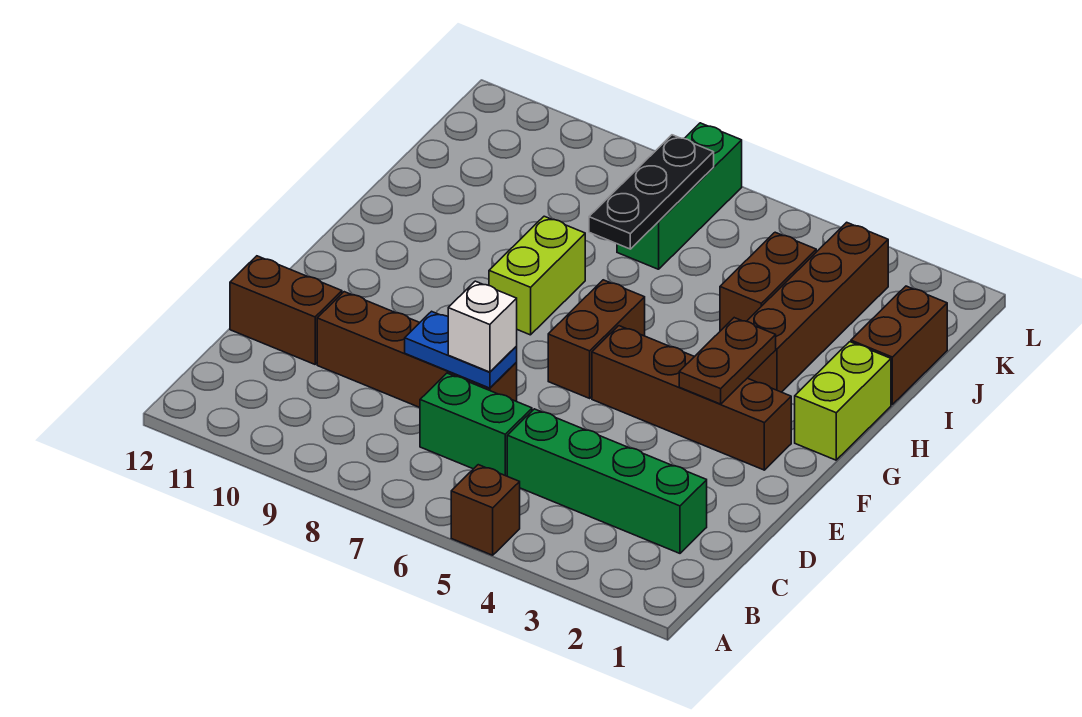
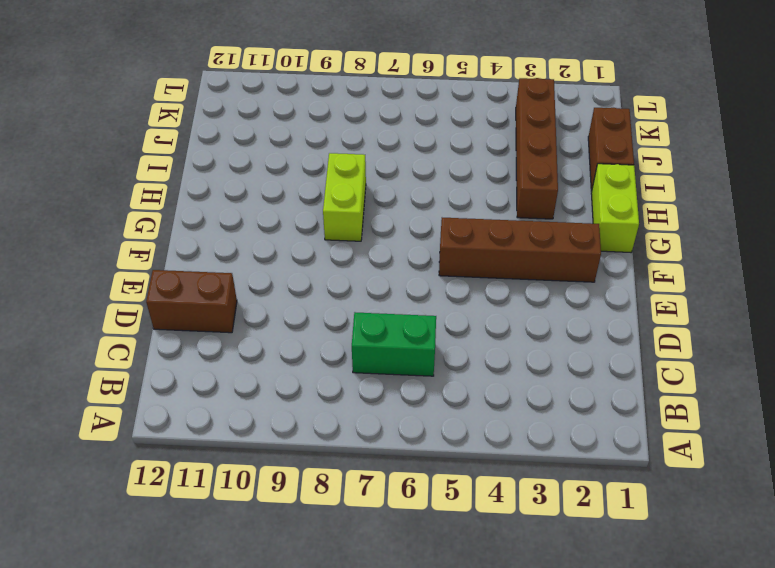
none -> brown 1x1 brick [451,465,520,555]
none -> green 1x4 brick [507,409,707,553]
none -> brown 1x4 brick [317,292,517,407]

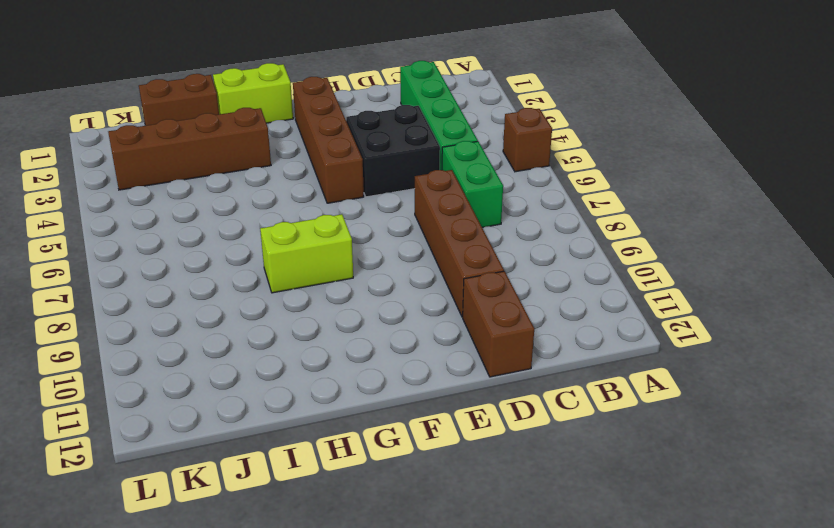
black 2x2 brick [346,105,440,197] -> none
none -> brown 1x2 brick [548,280,645,398]
none -> brown 1x2 brick [720,232,816,331]
none -> green 1x3 brick [617,123,742,269]

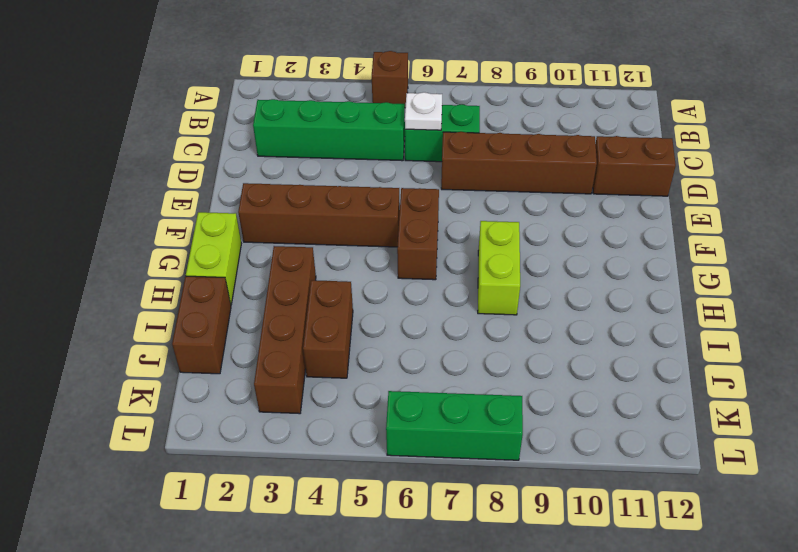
white 1x1 plate [405,92,442,130] -> none
green 1x3 brick [386,391,523,460] -> green 1x3 brick turned to [617,123,742,269]
none -> blue 1x2 plate [405,311,517,388]
none -> brown 1x2 plate [679,318,776,404]
none -> black 1x3 plate [589,135,714,249]

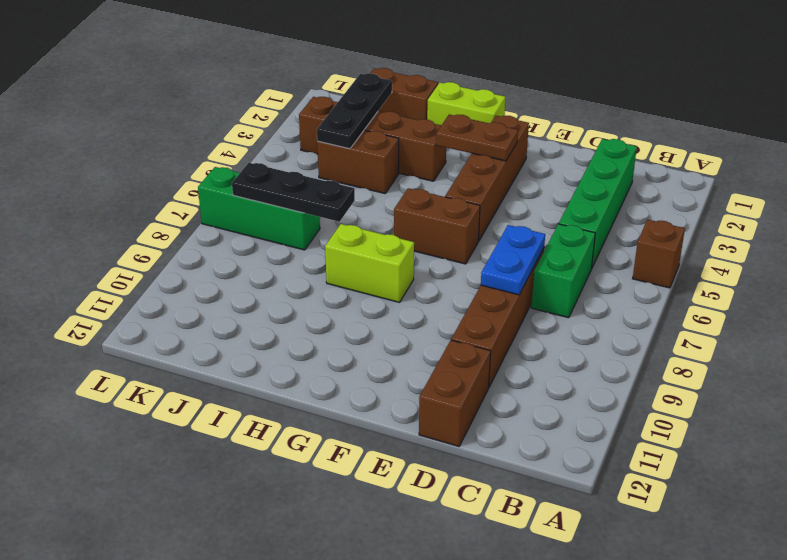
black 1x3 plate [317,73,392,149] -> none
none -> white 1x1 brick [448,281,517,372]

